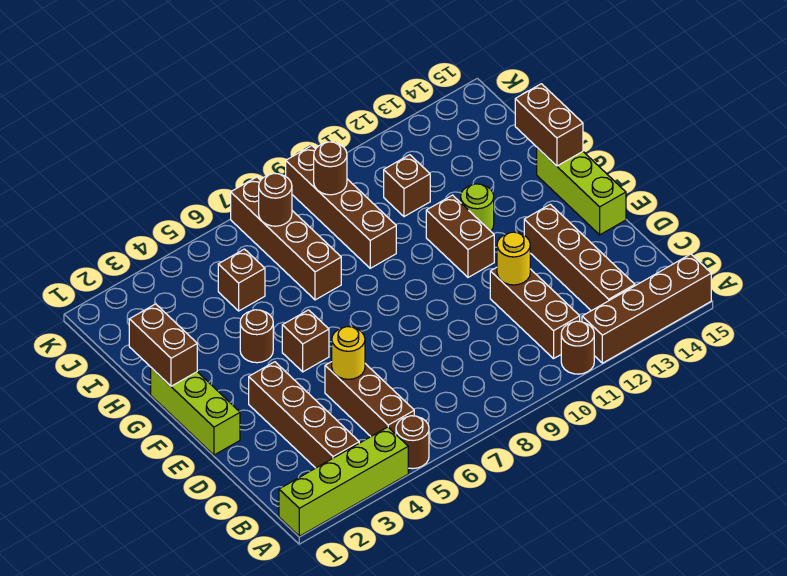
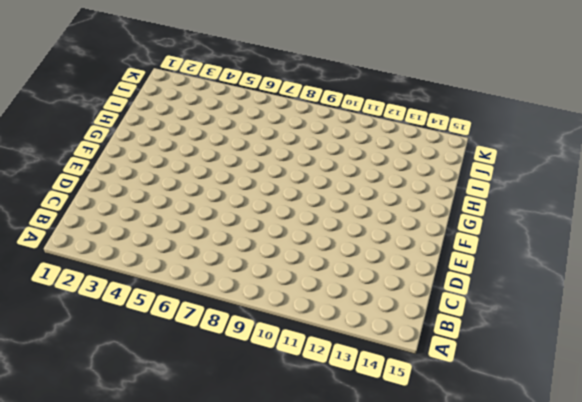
none -> lime 1x4 brick [279,427,408,536]
none -> brown 1x1 round brick [396,416,429,469]
none -> brown 1x1 round brick [561,321,594,374]

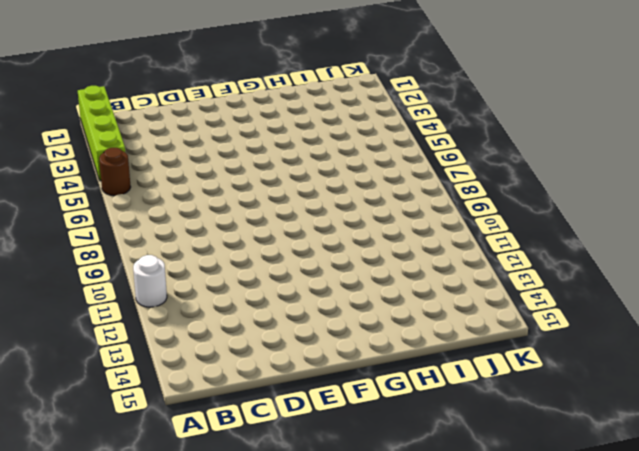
white 1x1 round brick [133,255,167,307] -> brown 1x1 round brick [561,321,594,374]
none -> brown 1x4 brick [582,254,711,363]
none -> brown 1x4 brick [249,362,359,468]
none -> brown 1x3 brick [325,362,414,436]

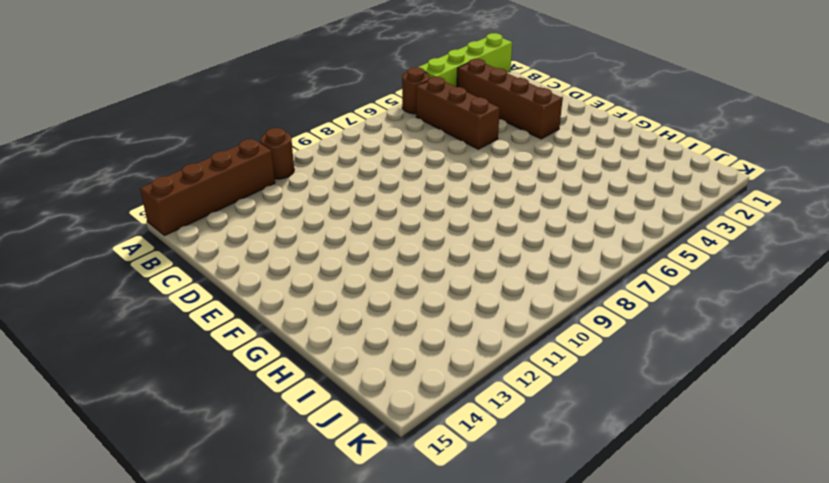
none -> brown 1x3 brick [490,267,580,359]
none -> brown 1x4 brick [524,204,635,311]
none -> lime 1x3 brick [151,368,240,455]

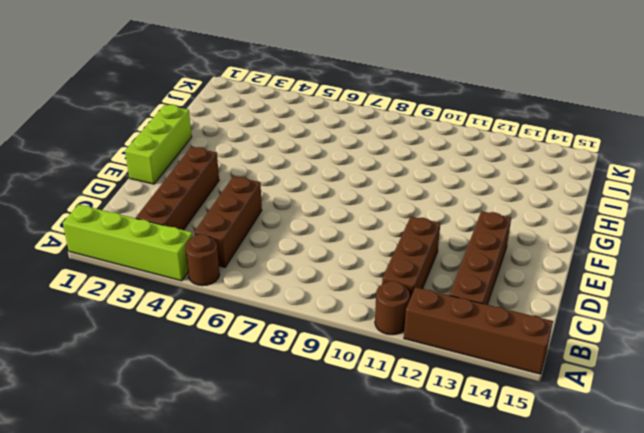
none -> lime 1x3 brick [537,148,626,235]
none -> brown 1x1 brick [282,310,329,372]
none -> brown 1x2 brick [426,195,494,277]

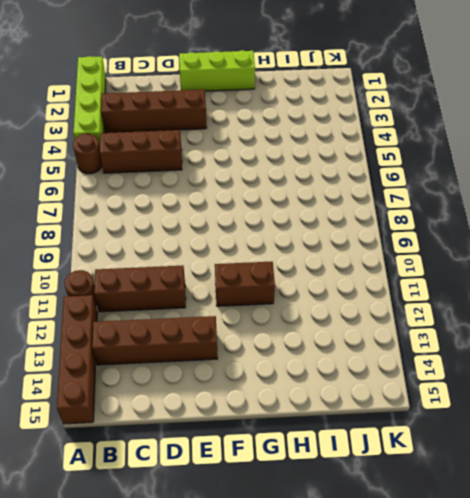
none -> lime 1x3 brick [537,148,626,235]
none -> brown 1x1 brick [282,310,329,372]
none -> brown 1x1 round brick [240,310,273,363]

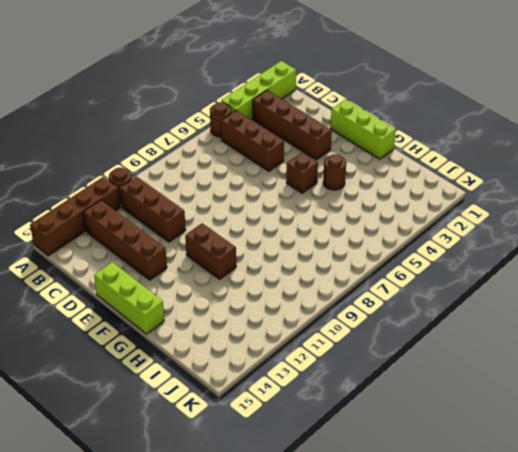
none -> lime 1x1 round brick [461,184,494,231]
none -> brown 1x4 brick [231,177,341,300]
none -> brown 1x4 brick [286,146,396,268]

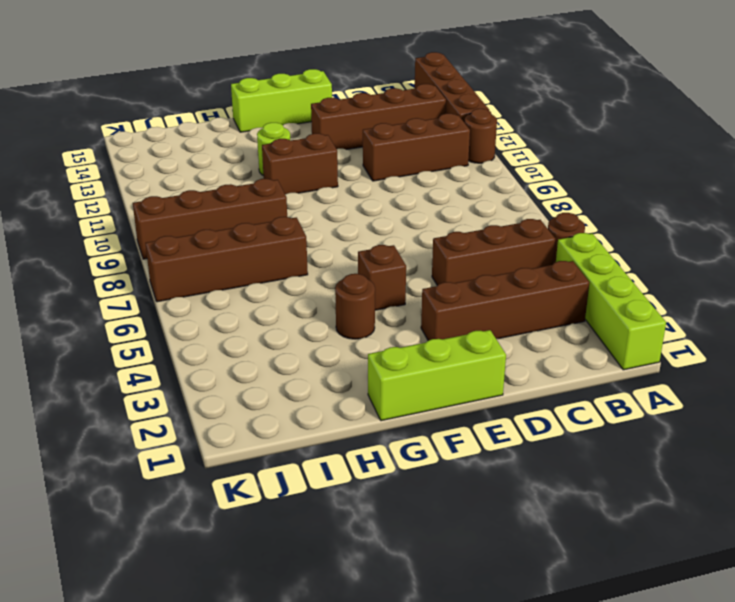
none -> brown 1x1 brick [218,249,265,311]
none -> brown 1x1 brick [384,155,430,217]
none -> yellow 1x1 round brick [332,327,365,379]

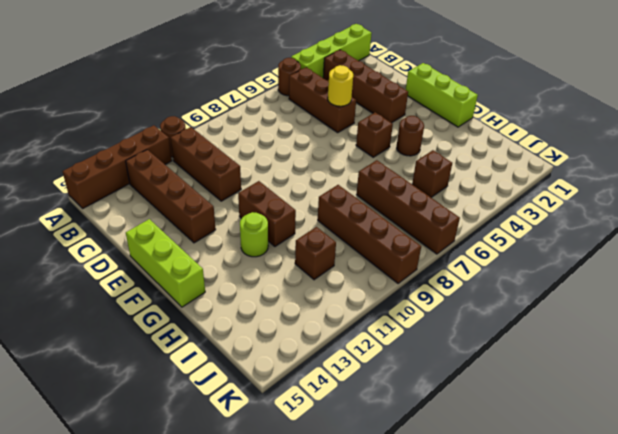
none -> yellow 1x1 round brick [497,232,530,285]
none -> brown 1x2 brick [129,304,197,386]
none -> brown 1x2 brick [515,84,583,166]

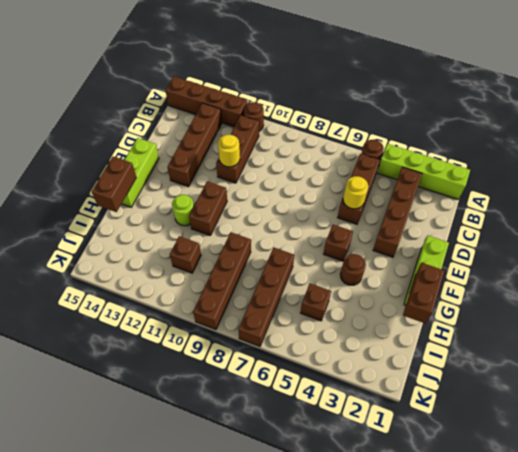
none -> brown 1x1 round brick [259,173,292,226]
none -> brown 1x1 round brick [314,142,347,195]

